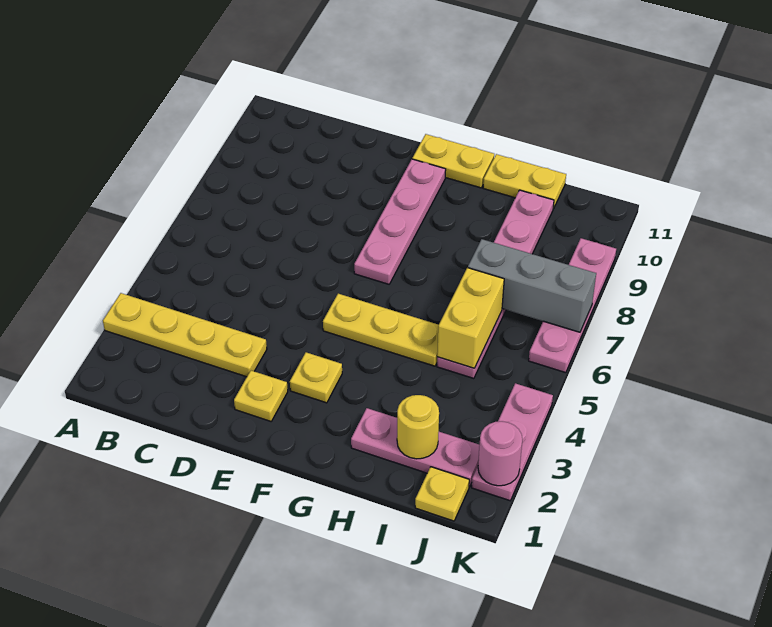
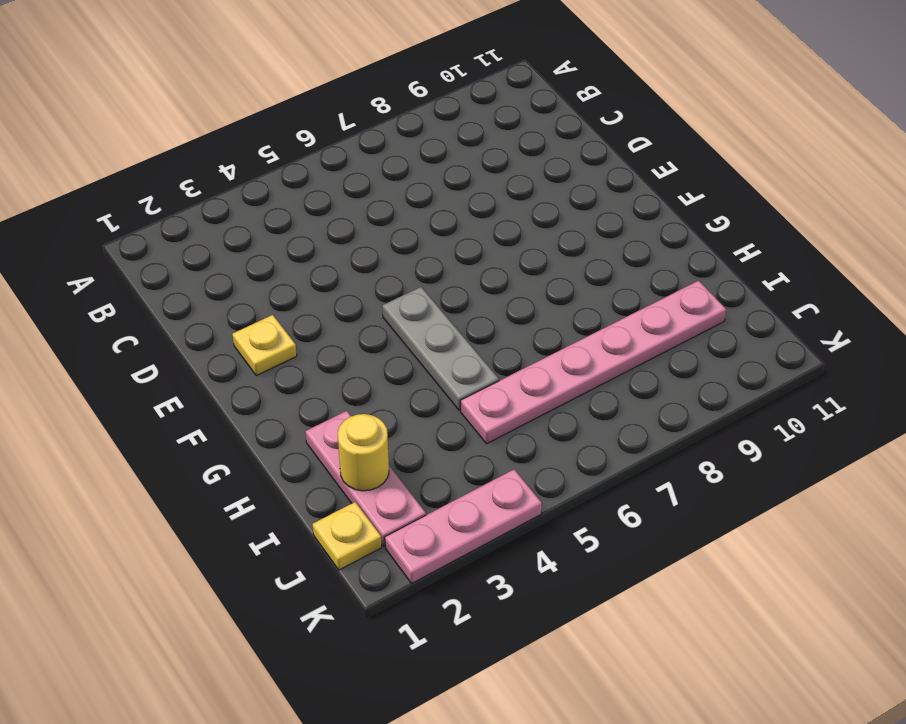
grey 1x3 plate [382,287,499,410] -> yellow 1x3 plate [323,294,439,366]
none -> yellow 1x4 plate [103,293,267,377]
none -> yellow 1x1 plate [290,352,342,403]
none -> pink 1x4 plate [354,159,446,284]

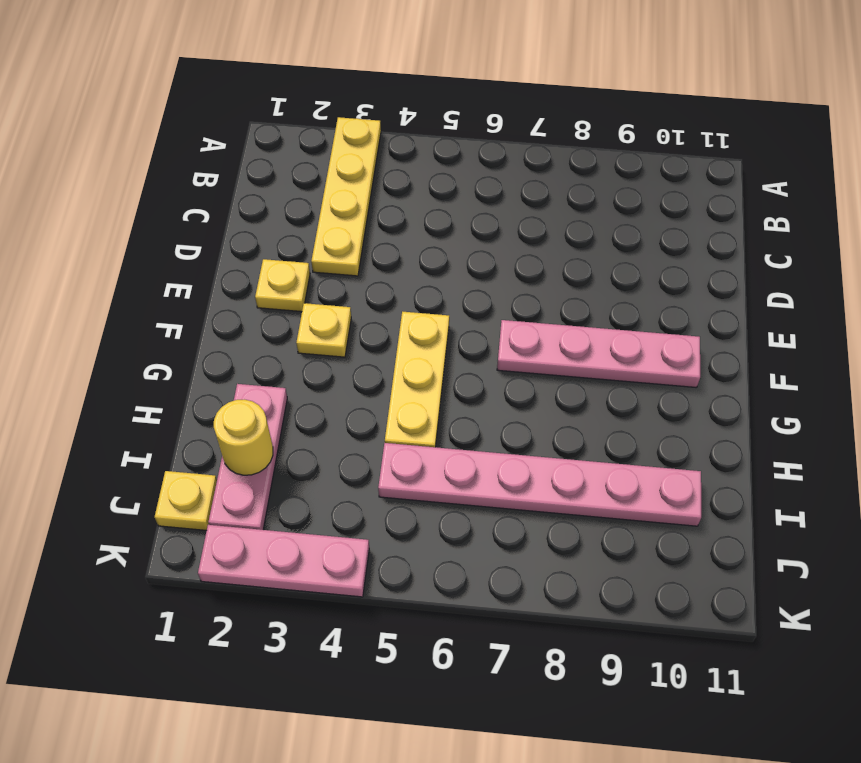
none -> yellow 1x2 plate [412,134,494,188]
none -> yellow 1x2 plate [483,154,566,209]
none -> pink 1x4 plate [529,238,616,373]

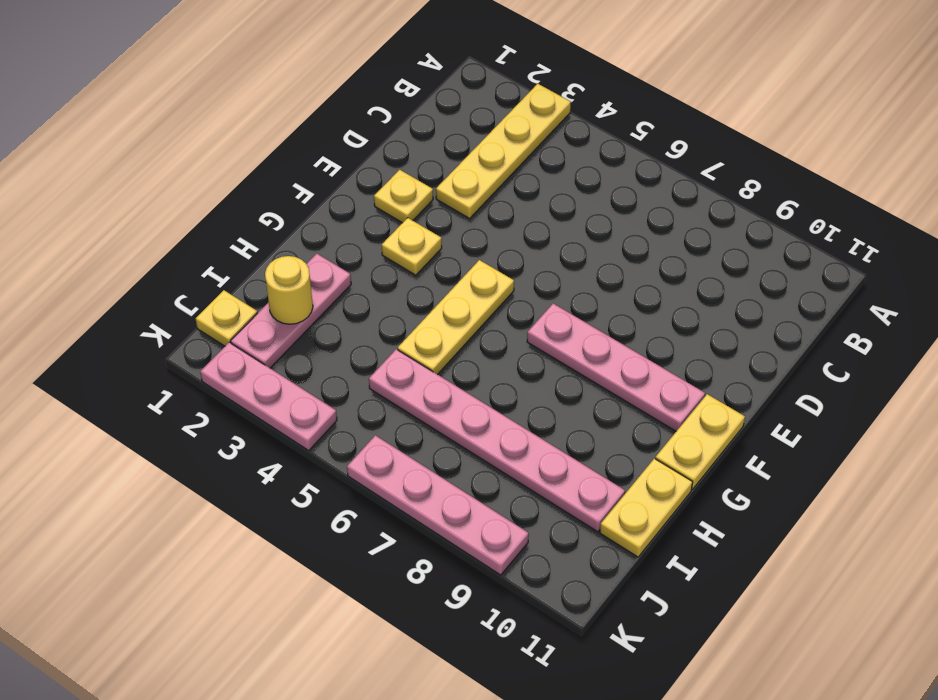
none -> yellow 1x2 brick [437,268,504,368]
none -> grey 1x3 brick [468,239,596,332]
none -> pink 1x1 round brick [478,421,522,486]

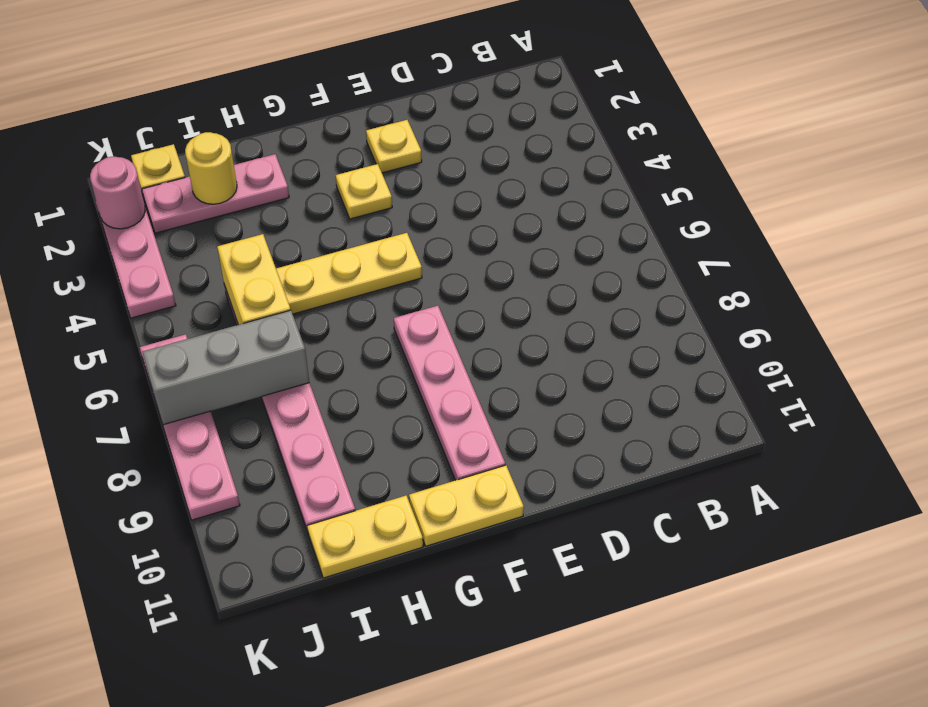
none -> yellow 1x4 plate [103,293,267,377]

